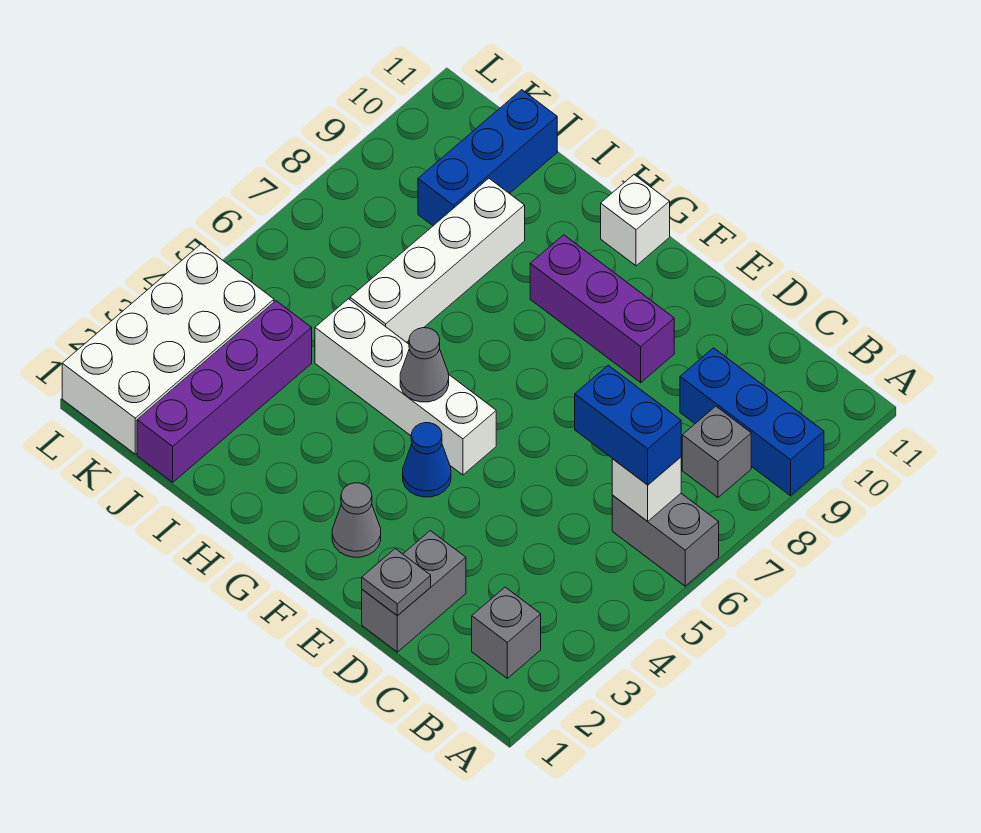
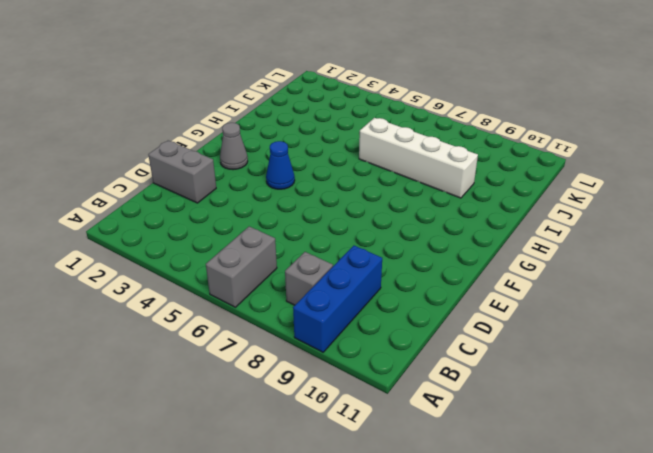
none -> grey 1x1 brick [472,587,541,678]
none -> purple 1x3 brick [530,235,674,383]
none -> white 1x4 brick [315,299,496,475]

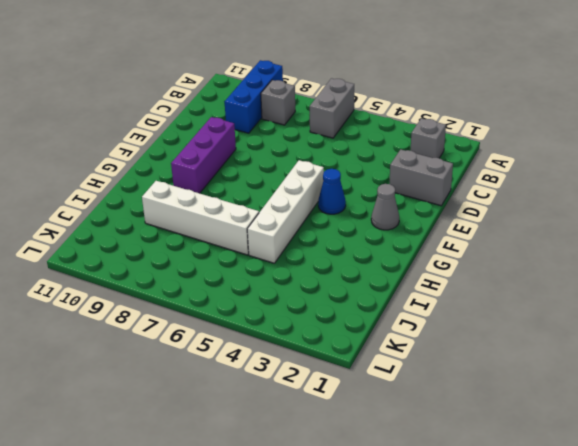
none -> white 1x1 brick [601,175,670,266]
none -> purple 1x4 brick [137,301,312,482]
none -> blue 1x3 brick [418,90,557,226]

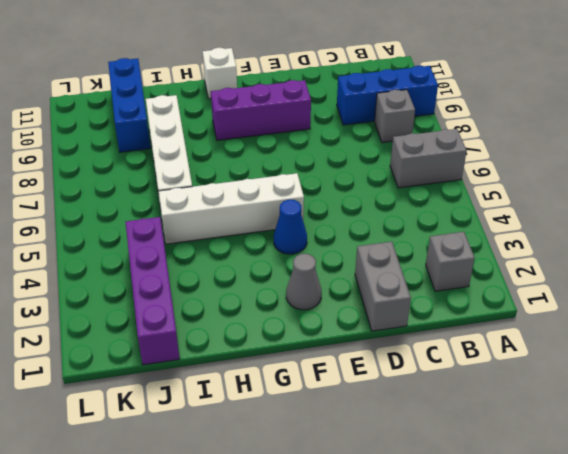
none -> white 2x4 brick [62,244,274,454]
none -> white 1x1 brick [612,457,681,521]
none -> grey 1x1 plate [362,549,431,616]

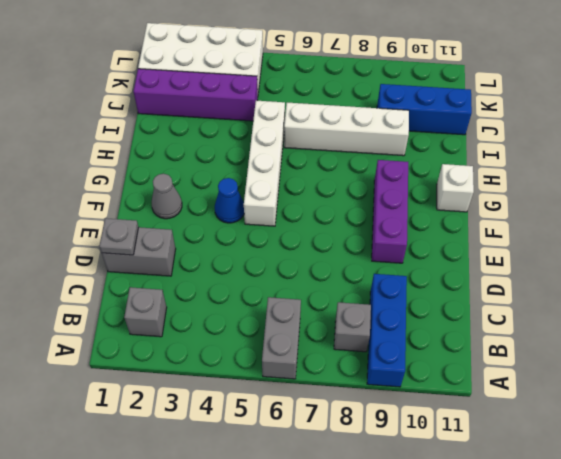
none -> white 1x1 brick [612,457,681,521]
none -> grey 1x1 cone [400,328,449,402]
none -> blue 1x2 brick [575,365,681,485]

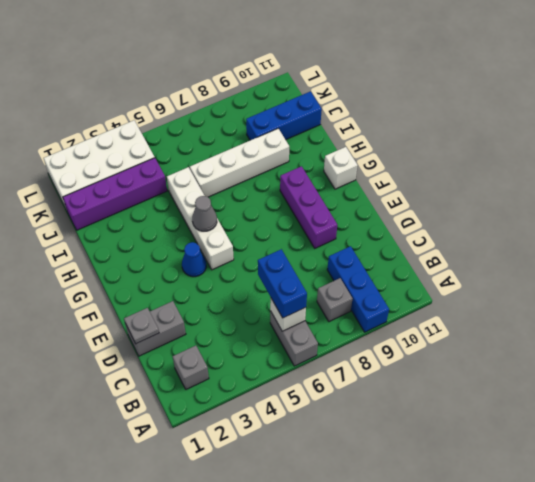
none -> grey 1x1 cone [332,483,381,557]

